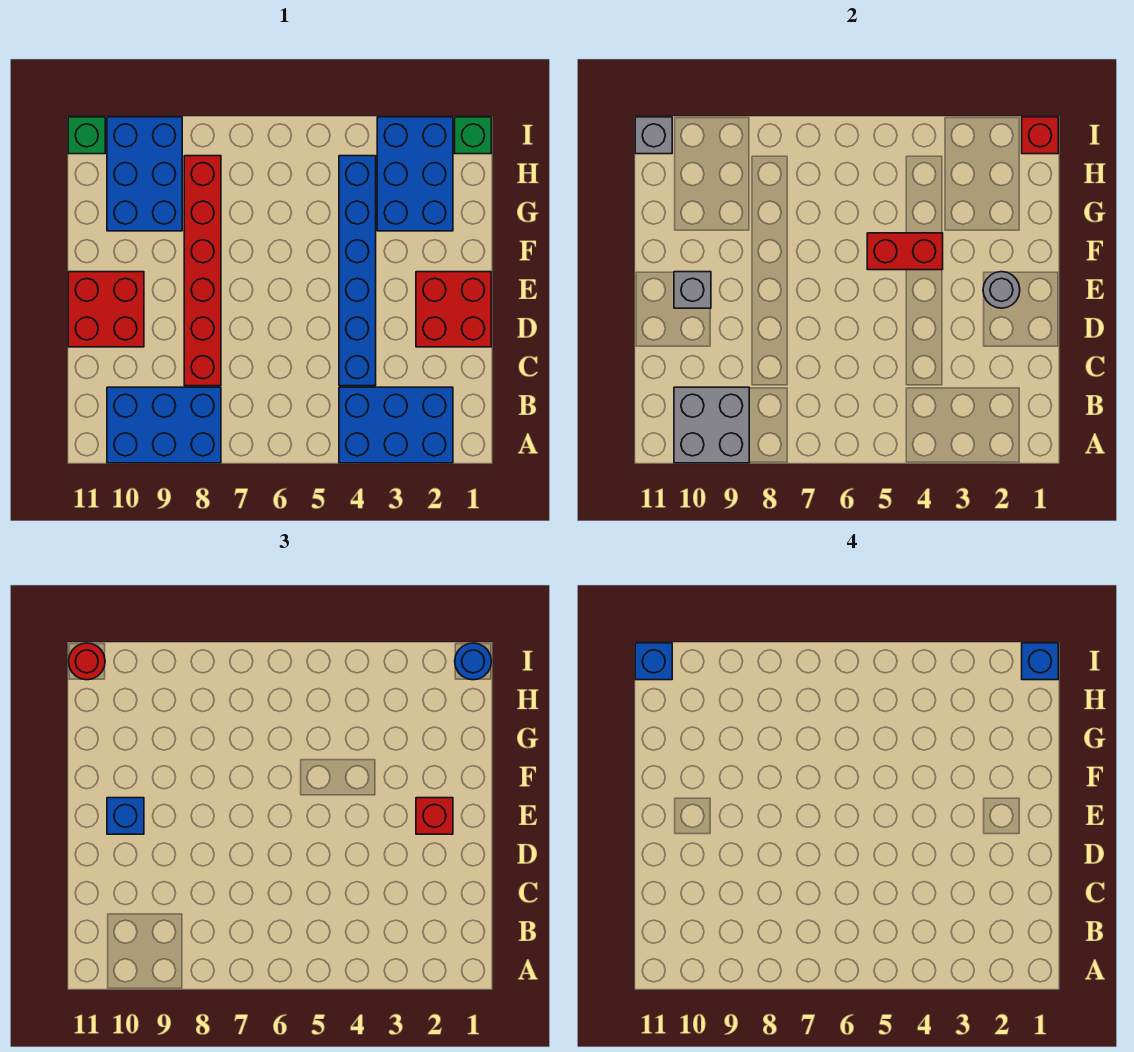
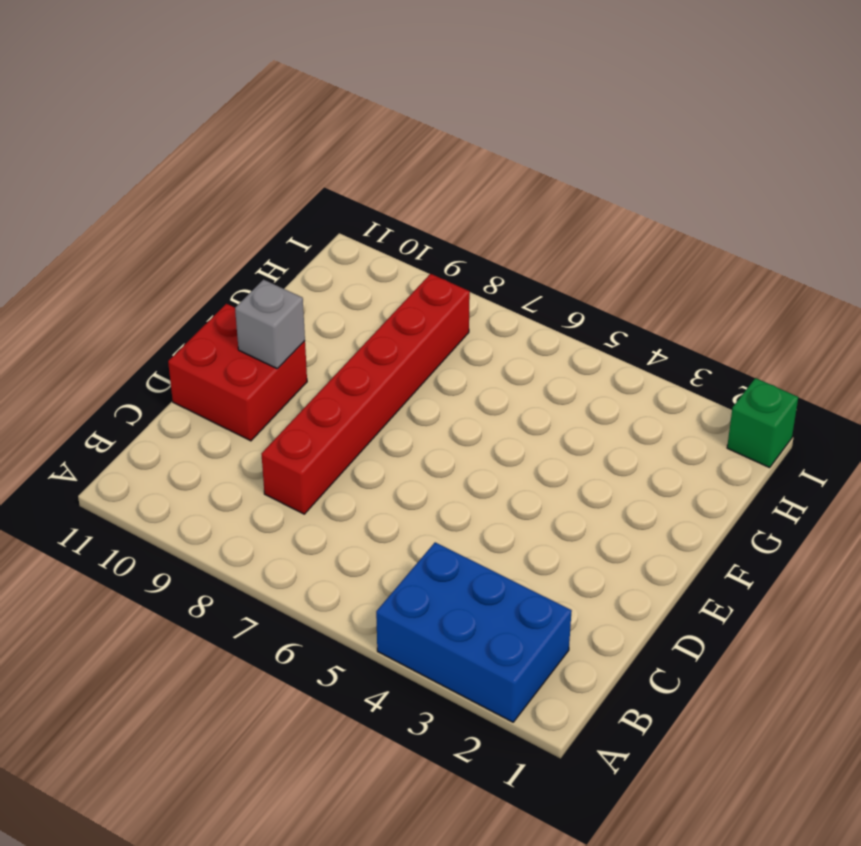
none -> blue 2x3 brick [107,387,221,463]
none -> blue 1x6 brick [339,156,376,386]
none -> red 2x2 brick [416,272,491,347]

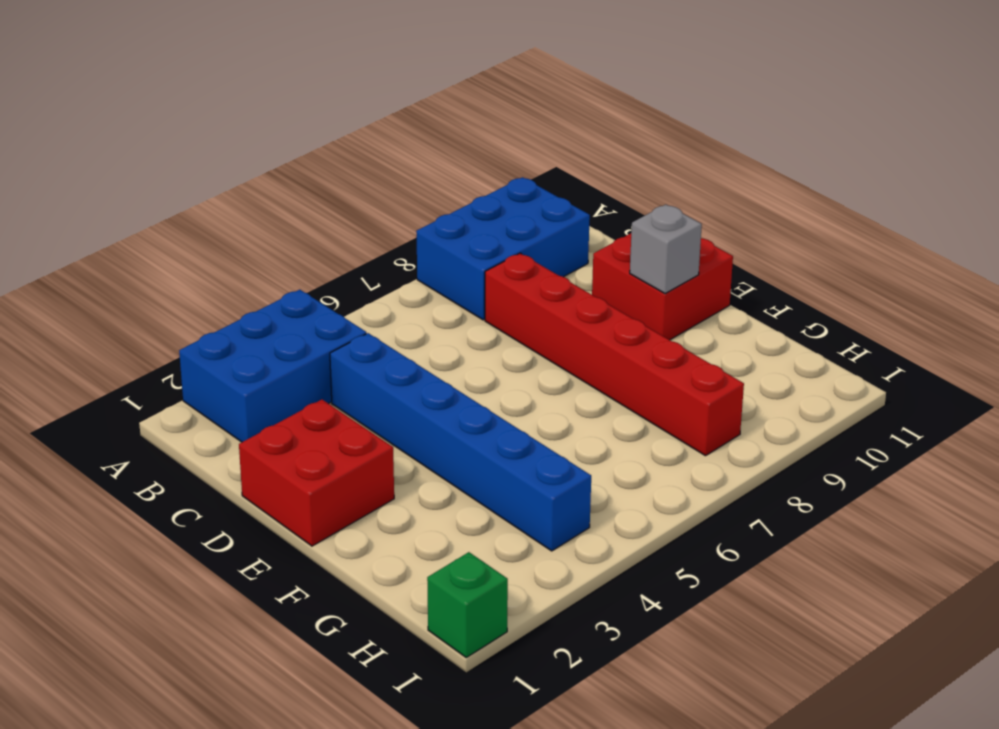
none -> blue 2x3 brick [377,117,453,231]
none -> blue 2x3 brick [107,117,182,231]
none -> green 1x1 brick [68,117,105,154]

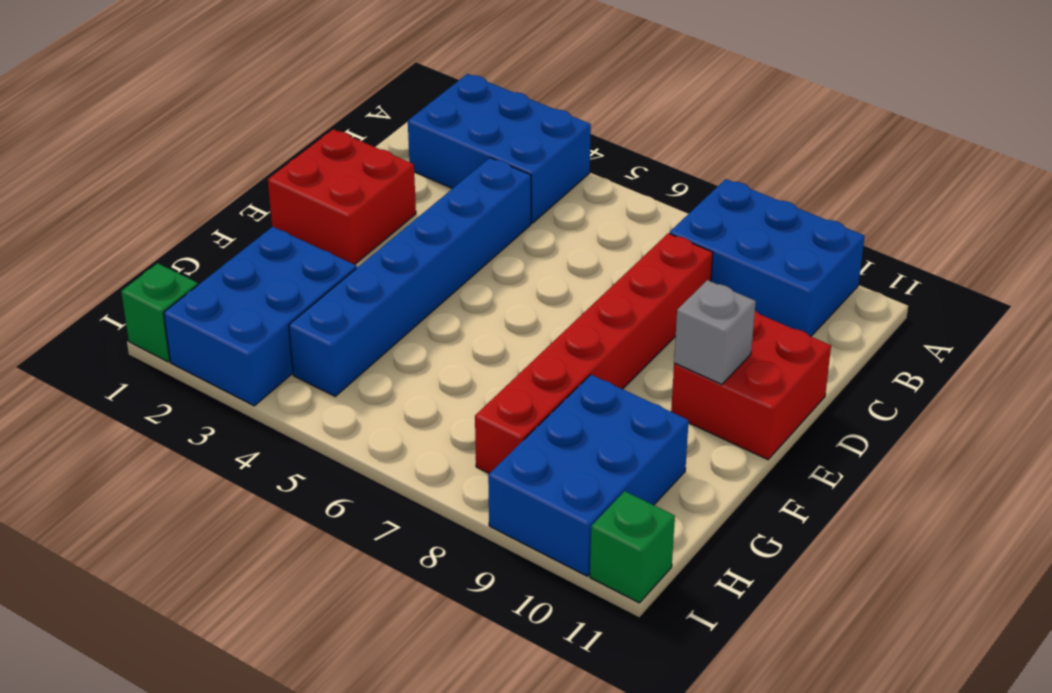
none -> grey 2x2 brick [674,387,749,463]
none -> grey 1x1 round brick [983,272,1020,308]
none -> red 1x2 brick [867,233,943,270]

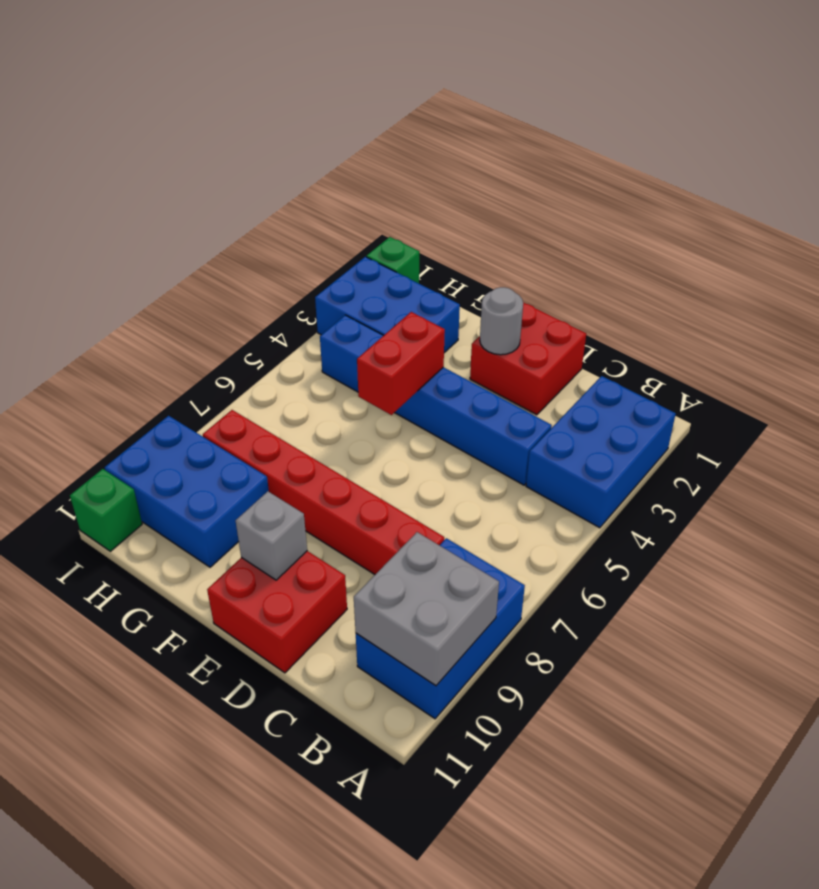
none -> red 1x1 brick [1022,117,1058,154]
none -> grey 1x1 brick [635,117,672,154]
none -> red 1x1 brick [416,798,453,834]

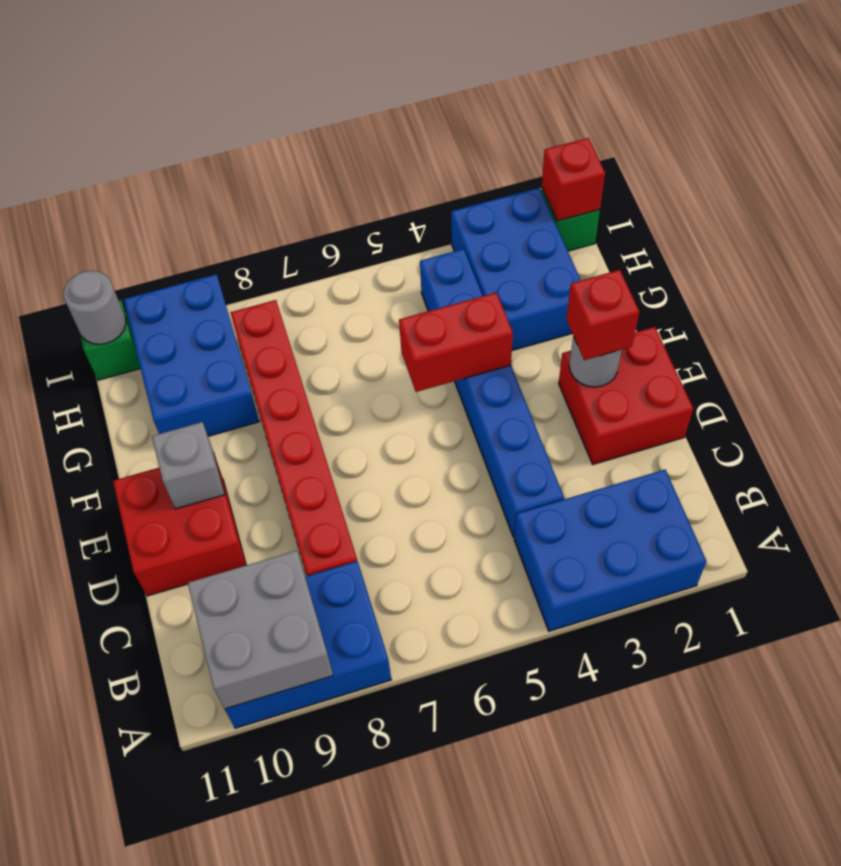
grey 1x1 round brick [64,271,126,344] -> grey 1x1 brick [635,117,672,154]
none -> blue 1x1 brick [107,798,144,834]
none -> blue 1x1 round brick [455,643,491,680]
none -> red 1x1 round brick [68,643,105,680]

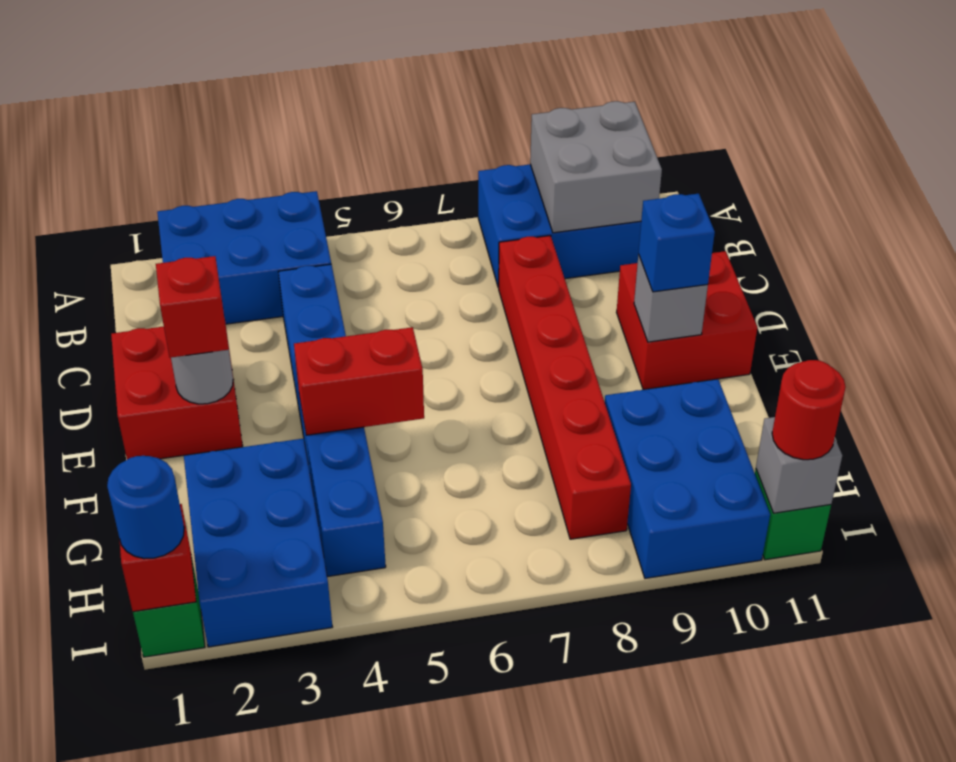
none -> blue 1x1 brick [1022,643,1058,680]
none -> blue 1x1 brick [635,643,672,680]

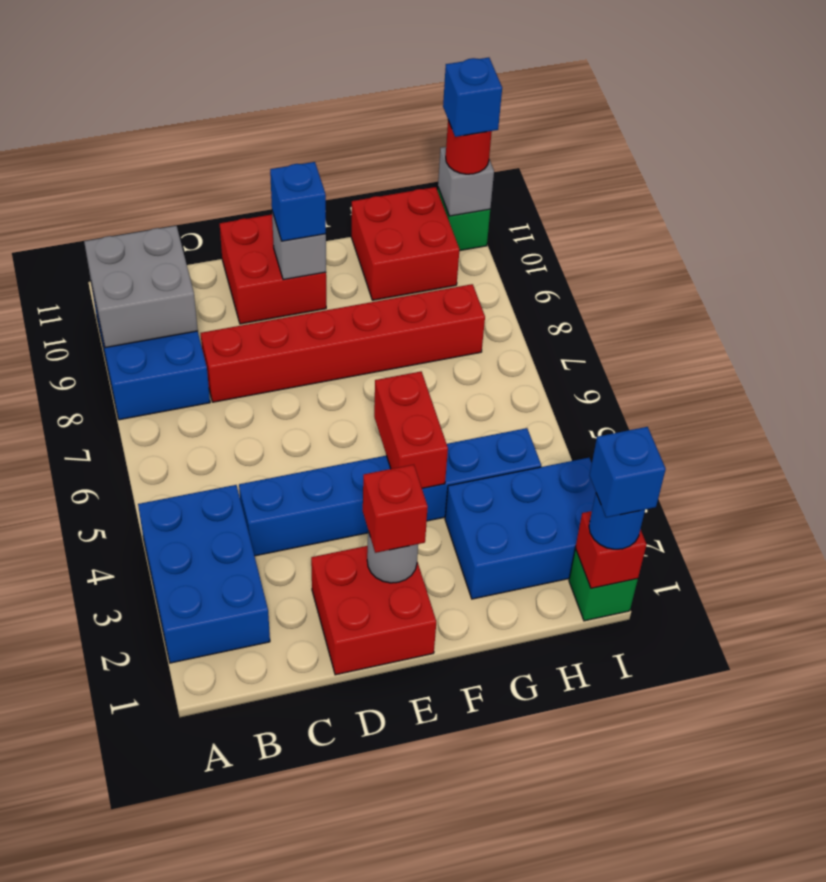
red 2x2 brick [351,187,460,300] -> blue 2x3 brick [107,117,182,231]

